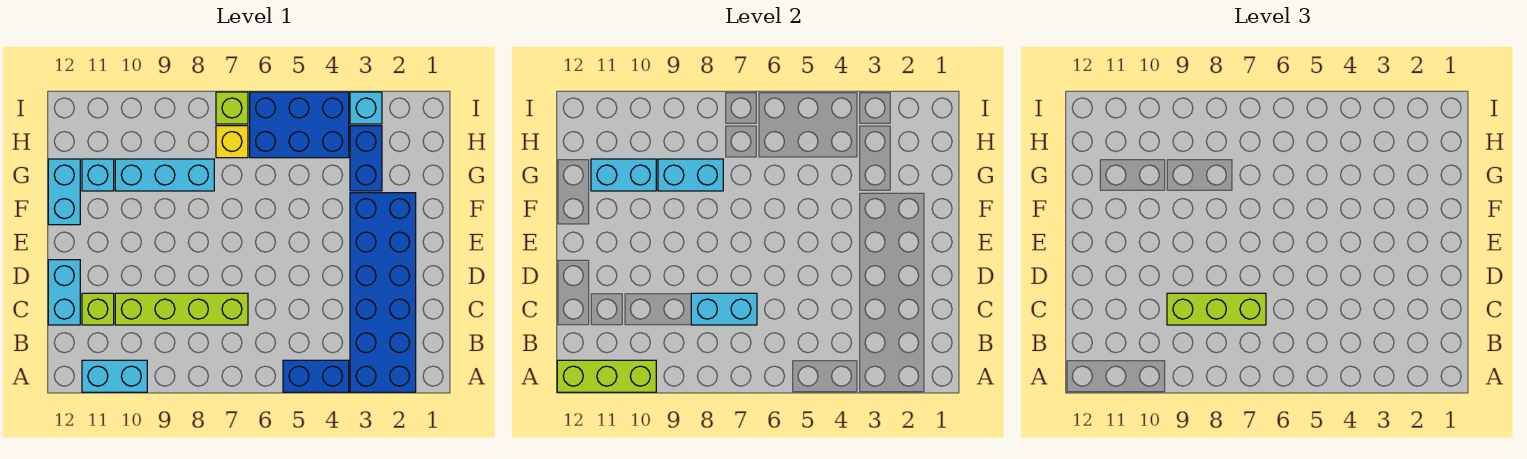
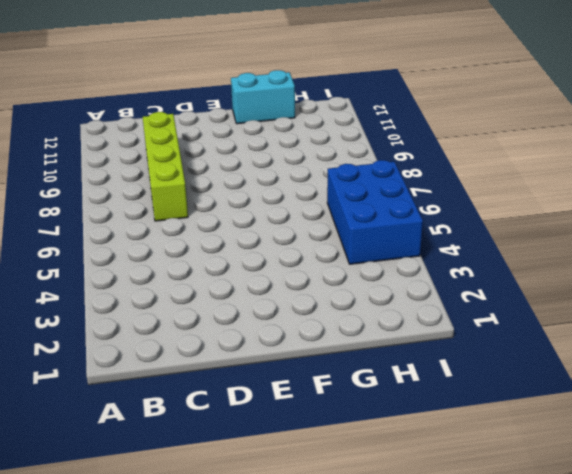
none -> blue 2x6 brick [350,193,416,392]
none -> blue 1x2 brick [283,360,349,392]
none -> cyan 1x2 brick [82,360,147,392]

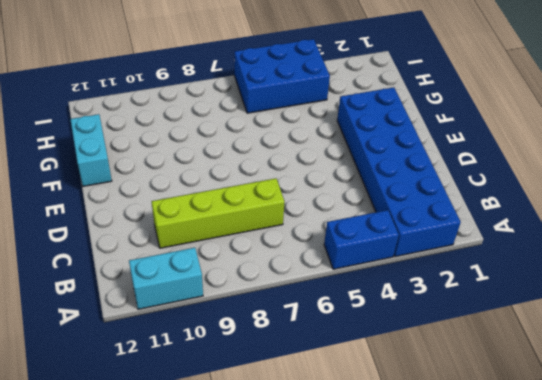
none -> lime 1x1 brick [82,293,114,325]
none -> cyan 1x2 brick [48,260,80,325]
none -> blue 1x2 brick [350,126,382,191]

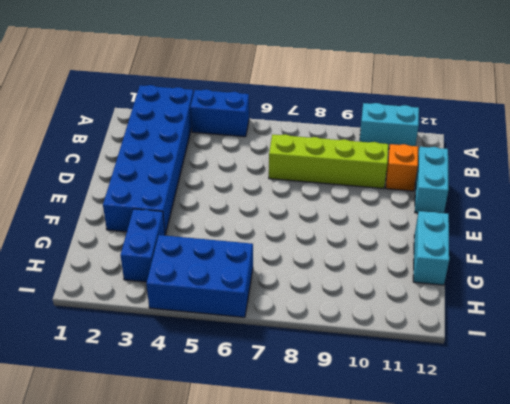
orange 1x1 brick [386,144,418,191] -> lime 1x1 brick [82,293,114,325]
none -> cyan 1x3 brick [115,159,214,191]
none -> cyan 1x1 brick [82,159,114,191]
none -> yellow 1x1 brick [216,126,248,158]

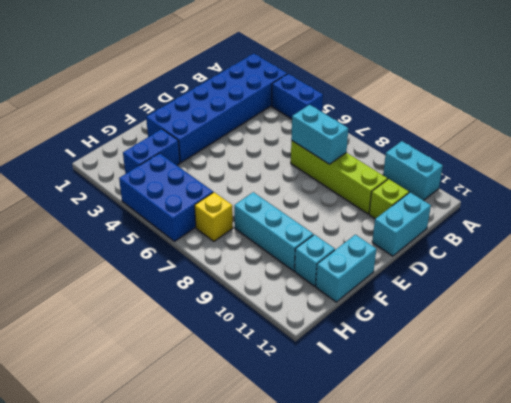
none -> cyan 1x1 brick [350,92,382,124]
none -> lime 1x1 brick [216,92,248,124]
none -> lime 1x3 brick [557,360,656,392]

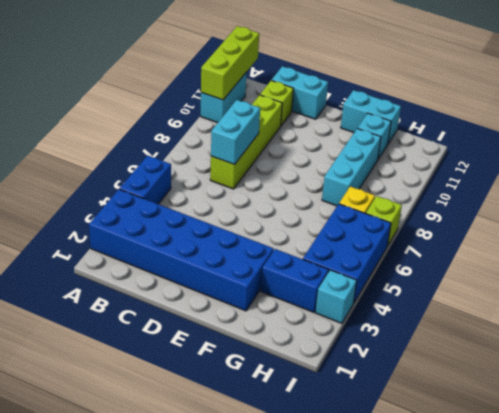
none -> cyan 1x2 brick [658,159,723,191]
none -> cyan 1x2 brick [591,159,656,191]
none -> lime 1x3 brick [1167,293,1266,325]

